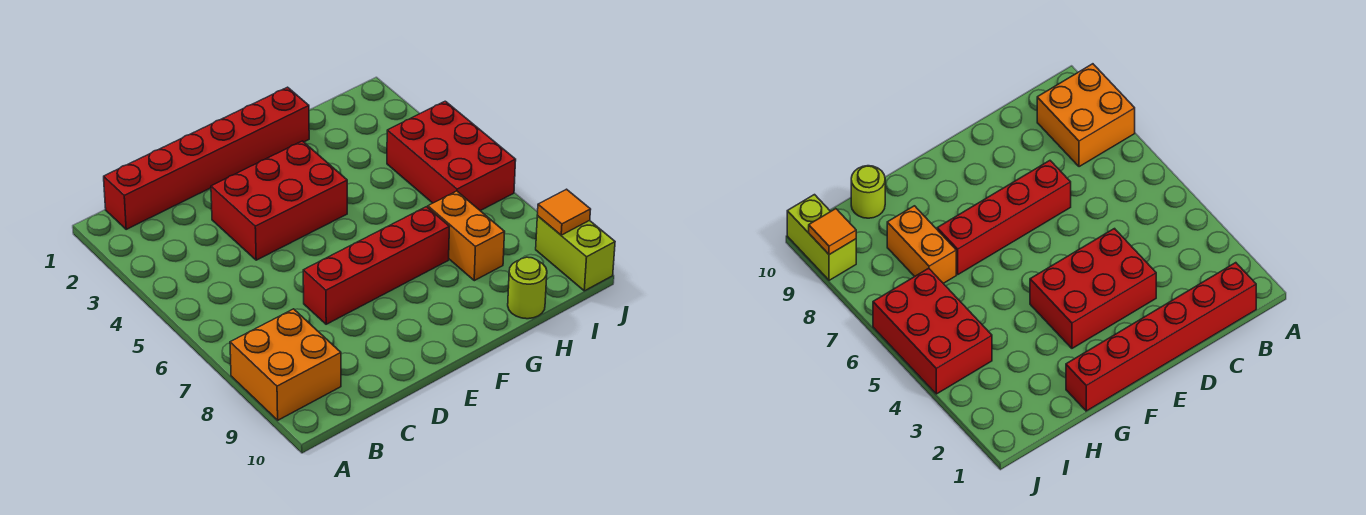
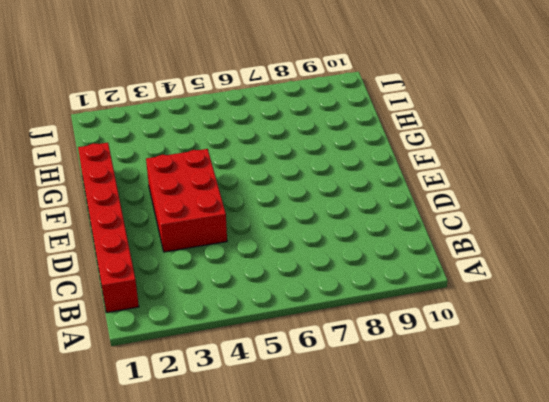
none -> orange 2x2 brick [230,309,341,420]
none -> red 1x4 brick [303,207,449,324]

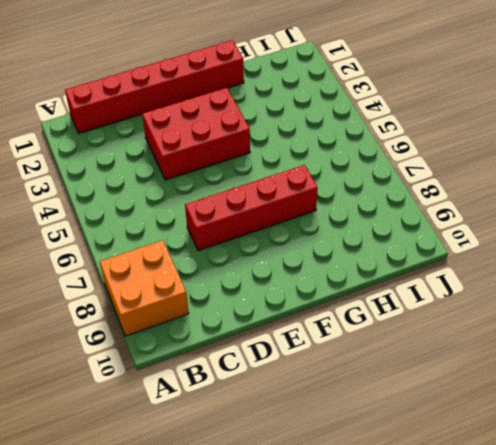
none -> orange 1x2 brick [428,191,505,281]
none -> lime 1x1 round brick [508,257,547,319]

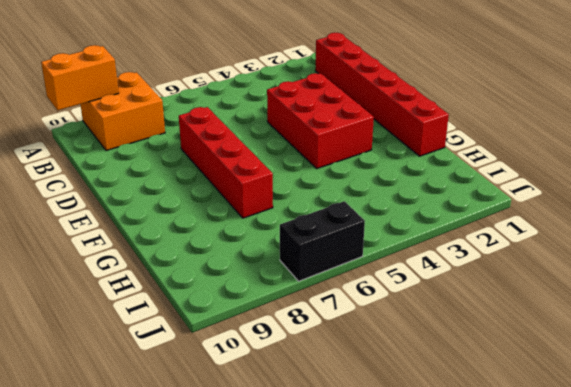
orange 1x2 brick [41,45,119,110] -> orange 1x2 brick moved to [428,191,505,281]
black 1x2 brick [280,201,365,281] -> red 2x3 brick [387,101,516,211]
none -> lime 1x1 round brick [508,257,547,319]
none -> lime 1x2 brick [536,216,615,291]

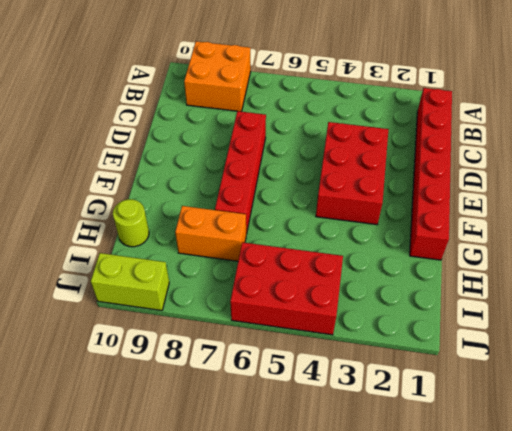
none -> orange 1x1 tile [537,189,591,235]

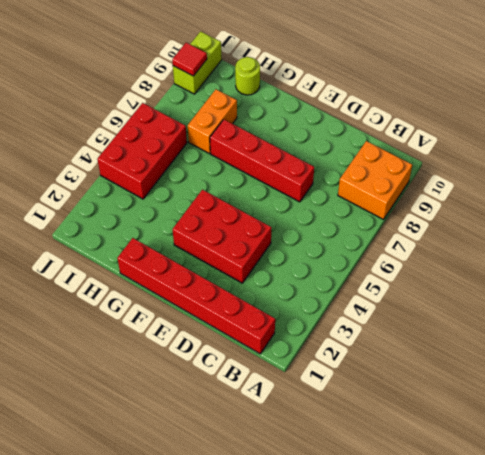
red 1x1 tile [172,43,207,76] -> orange 1x1 tile [537,189,591,235]

